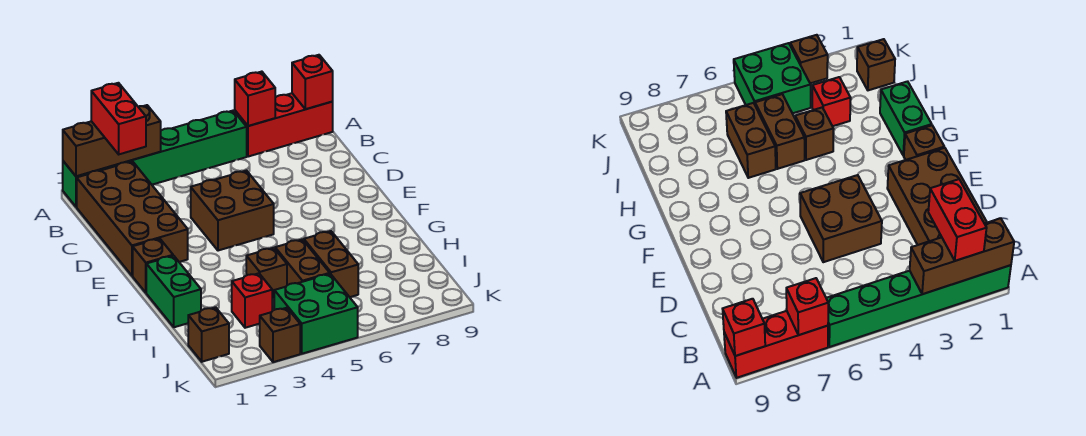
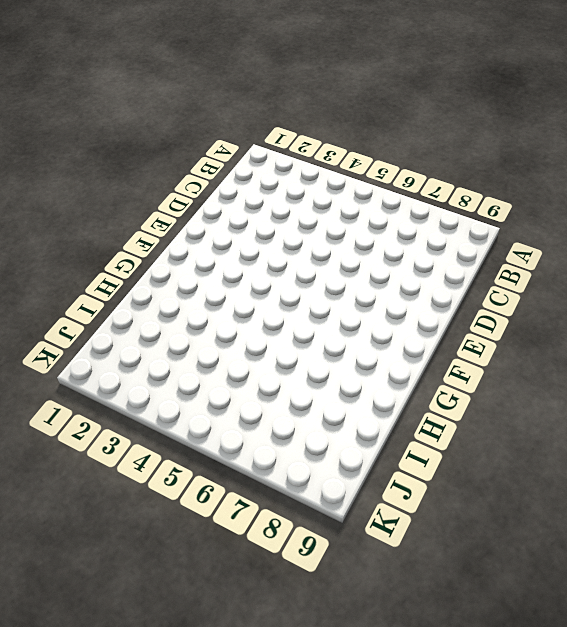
none -> green 1x6 brick [63,111,247,207]
none -> red 1x3 brick [235,93,333,157]
none -> brown 2x4 brick [77,161,188,276]

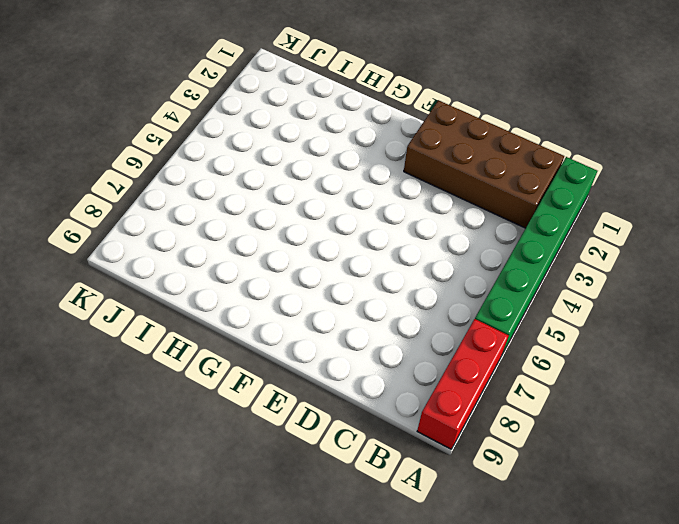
none -> brown 2x2 brick [191,171,274,251]
none -> brown 1x1 brick [133,238,173,293]
none -> green 1x2 brick [146,256,201,327]

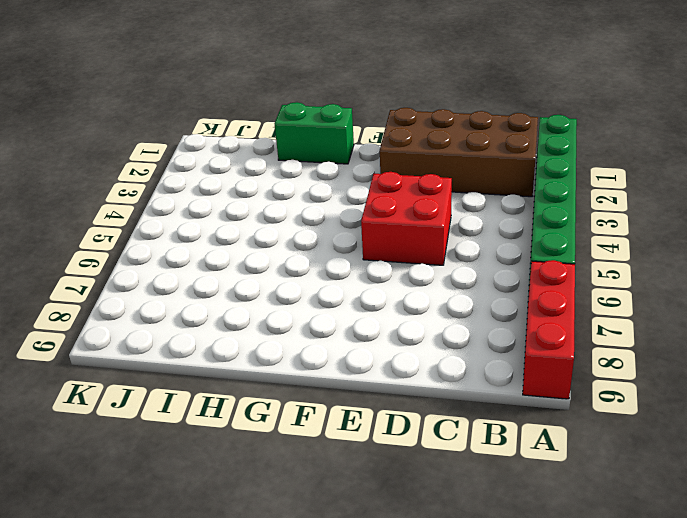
red 2x2 brick [361,172,452,265] -> brown 2x2 brick [191,171,274,251]
none -> brown 1x1 brick [133,238,173,293]
none -> brown 1x1 brick [246,248,287,299]
none -> brown 1x2 brick [275,239,330,285]

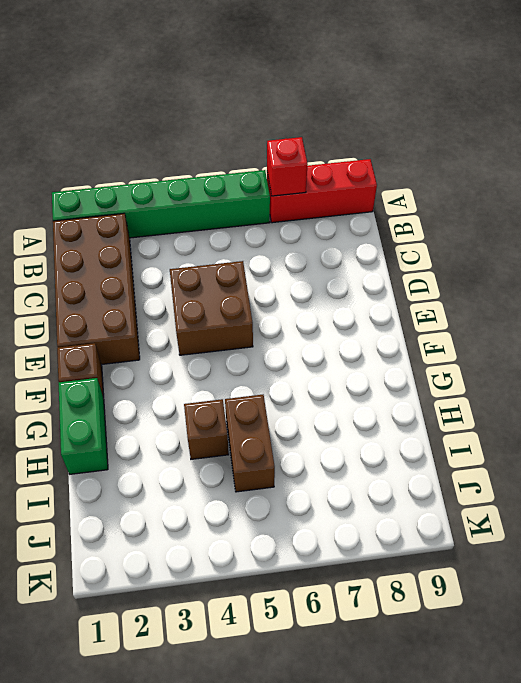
none -> brown 1x2 brick [304,231,358,297]
none -> red 1x1 brick [232,273,272,328]
none -> brown 1x1 brick [188,307,229,362]

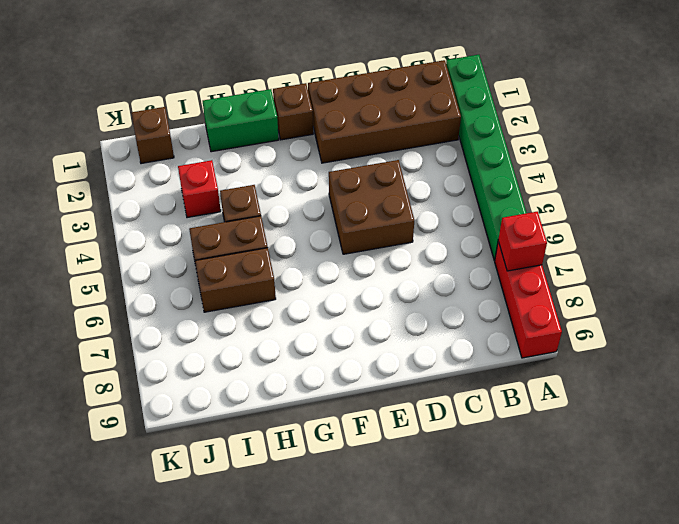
none -> green 2x2 brick [274,274,358,354]
none -> brown 1x1 brick [260,308,300,362]
none -> brown 1x3 brick [63,105,161,176]

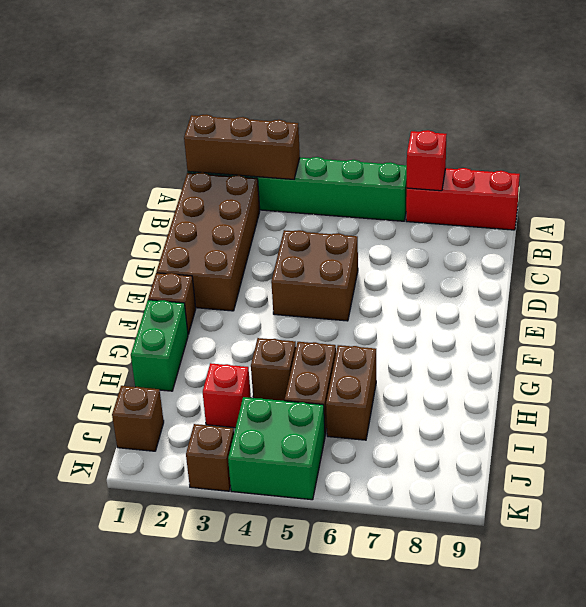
none -> red 1x1 brick [292,55,333,109]
none -> red 1x2 brick [91,83,146,154]

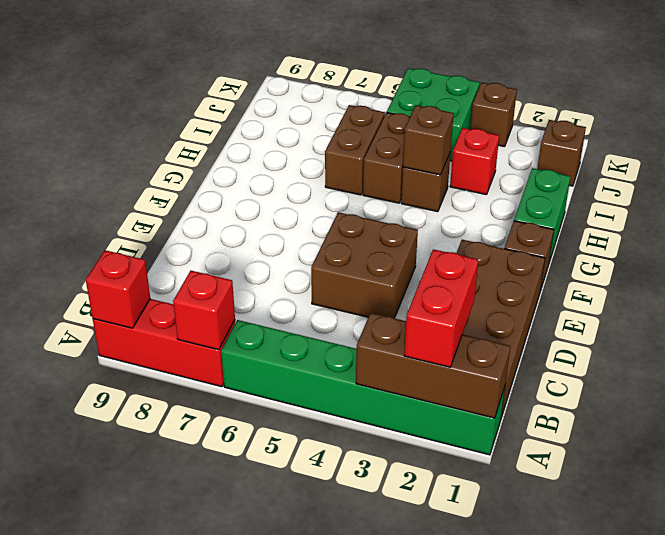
brown 1x1 brick [403,106,454,175] -> none

